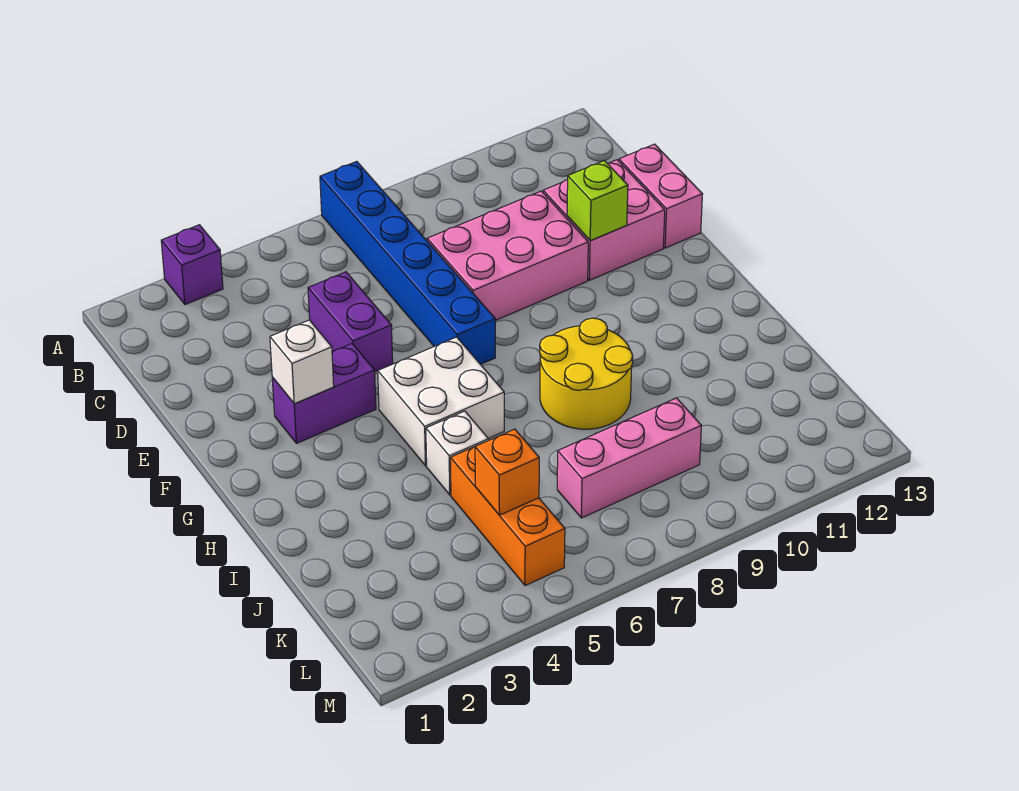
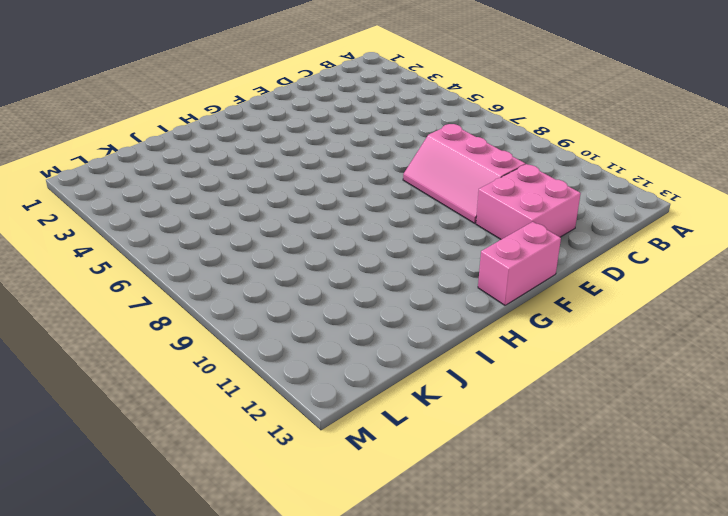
pink 2x3 slope [403,124,525,223] -> pink 2x3 brick [427,191,588,321]
pink 1x2 brick [478,222,561,305] -> pink 1x2 brick moved to [619,144,703,248]
none -> purple 1x1 brick [161,225,223,305]
none -> blue 1x6 brick [320,161,495,364]
none -> purple 1x2 brick [308,272,393,372]

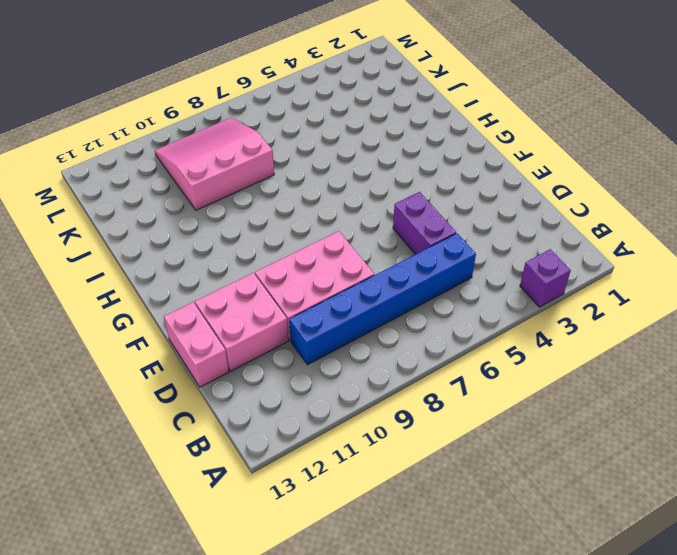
blue 1x6 brick [289,233,476,365] -> blue 1x6 brick turned to [320,161,495,364]
pink 3x3 slope [155,118,274,210] -> pink 1x3 brick [557,398,701,518]
none -> purple 1x2 brick [272,344,376,443]
none -> white 2x2 brick [378,337,504,466]
none -> yellow 2x2 round brick [540,318,633,429]

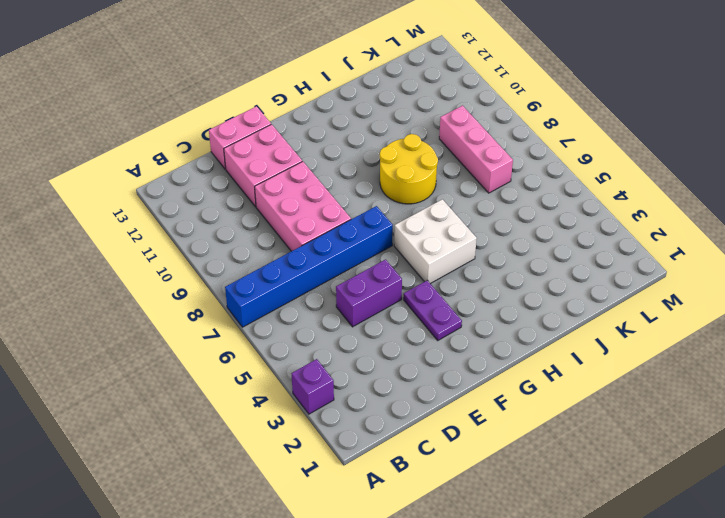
purple 1x2 plate [404,280,462,340] -> purple 1x2 brick [272,344,376,443]
none -> white 1x1 brick [426,411,488,495]
none -> orange 1x3 brick [450,447,565,586]
none -> lime 1x1 brick [567,161,628,240]

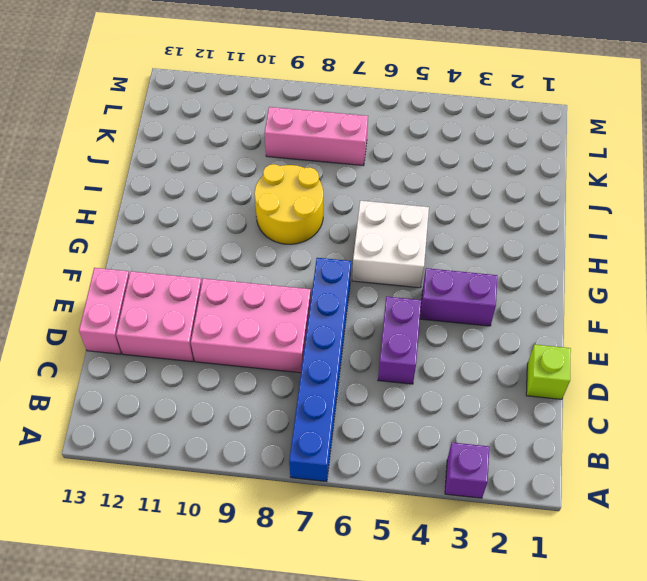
lime 1x1 brick [526,344,571,399] -> lime 1x1 brick moved to [567,161,628,240]
none -> white 1x1 brick [426,411,488,495]
none -> orange 1x3 brick [450,447,565,586]
none -> white 1x1 brick [270,320,334,404]

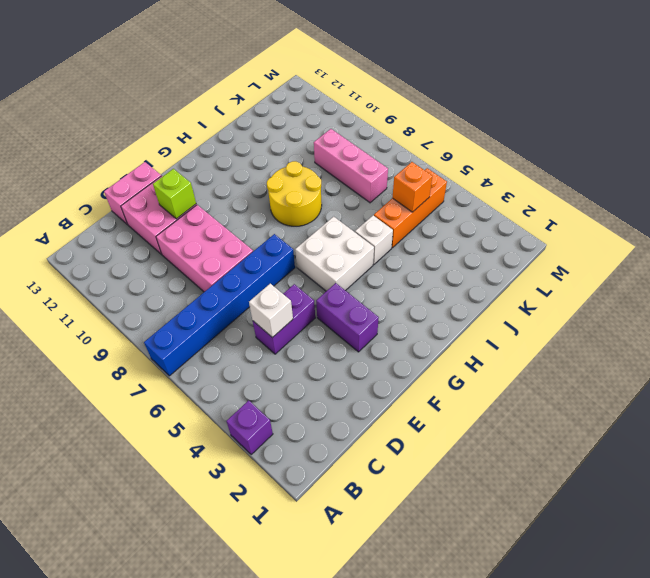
white 1x1 brick [249,284,293,338] -> white 1x1 brick moved to [270,320,334,404]

